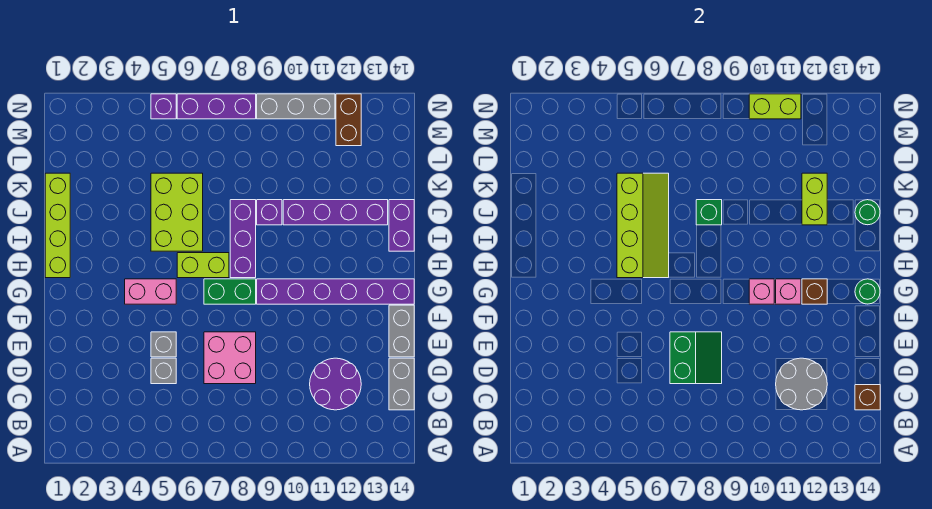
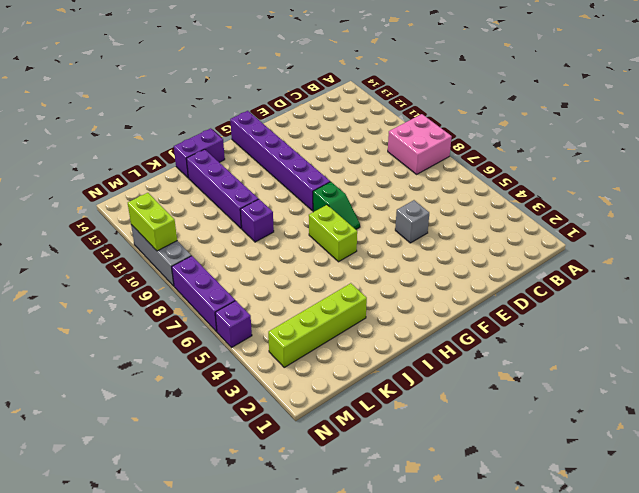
pink 2x2 brick [388,114,452,174] -> pink 2x2 brick moved to [204,332,256,384]
green 1x2 slope [313,182,360,229] -> green 1x2 brick [204,279,256,304]
lime 1x4 brick [268,283,367,367] -> lime 1x4 brick moved to [45,173,70,278]
none -> purple 2x2 round brick [310,358,361,410]
none -> grey 1x2 brick [389,358,414,410]
none -> grey 1x1 brick [151,358,176,384]
none -> grey 1x2 brick [389,305,414,357]

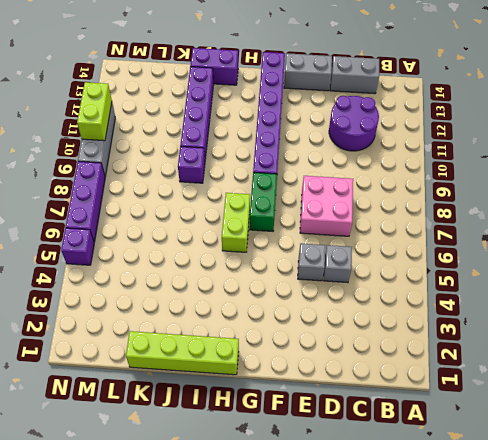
none -> pink 1x2 brick [125,279,176,304]
none -> purple 1x3 brick [230,200,256,278]
none -> lime 2x3 brick [151,173,203,251]
none -> brown 1x2 brick [336,94,361,146]

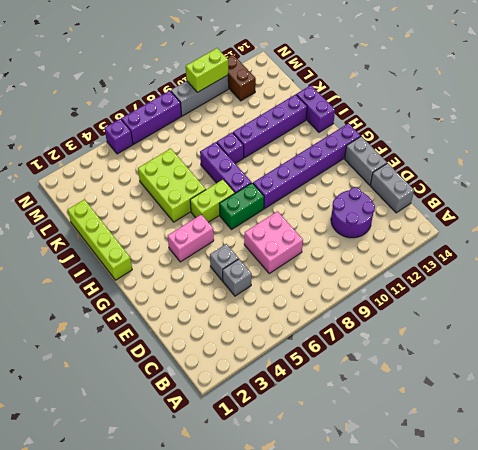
none -> grey 2x2 round brick [776,358,827,410]
none -> brown 1x1 brick [855,385,880,410]
none -> green 2x2 slope [670,332,722,384]
none -> pink 1x1 brick [749,279,774,304]

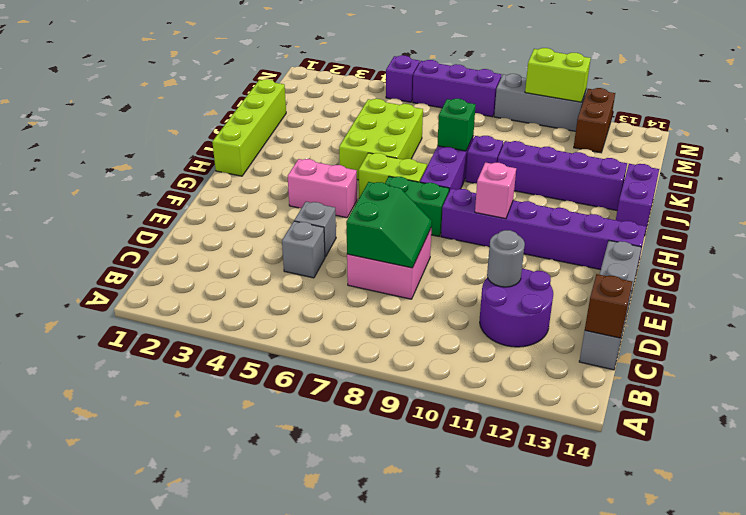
grey 1x1 round brick [487,230,525,287] -> grey 2x2 round brick [776,358,827,410]
none -> pink 1x1 brick [776,279,801,304]
none -> brown 1x1 brick [802,279,827,304]
none -> green 1x1 round brick [855,279,880,304]
none -> lime 2x4 slope [617,173,669,278]

